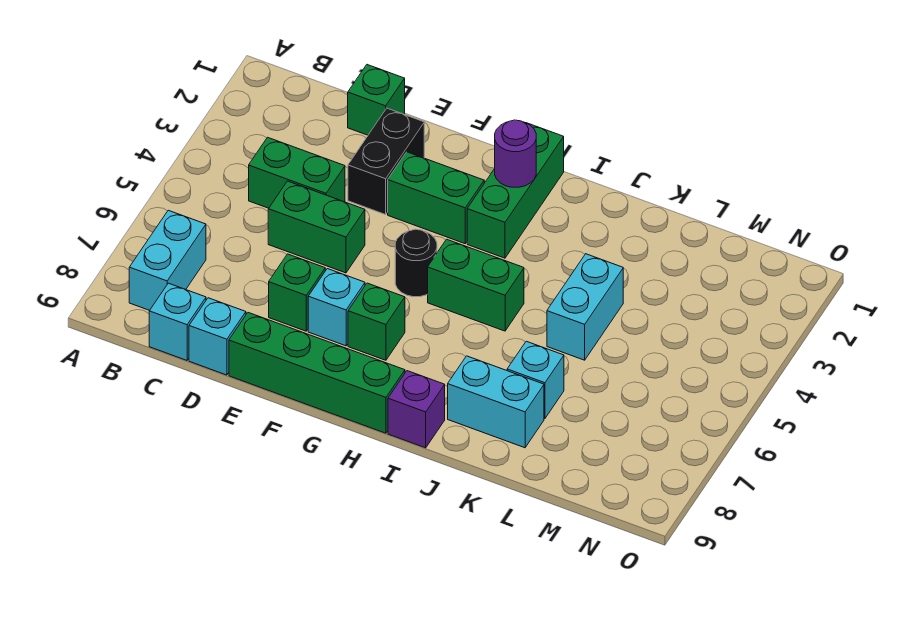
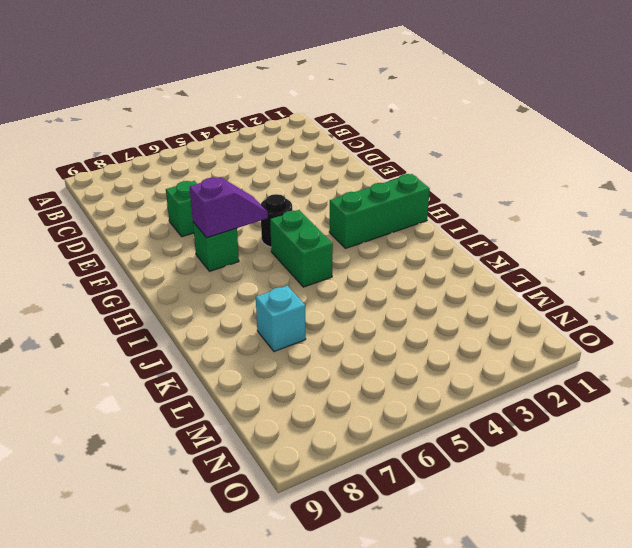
purple 1x2 slope [190,177,268,238] -> none
none -> cyan 1x2 brick [129,210,206,310]
none -> green 1x2 brick [249,137,345,208]
none -> cyan 1x1 brick [149,283,206,360]

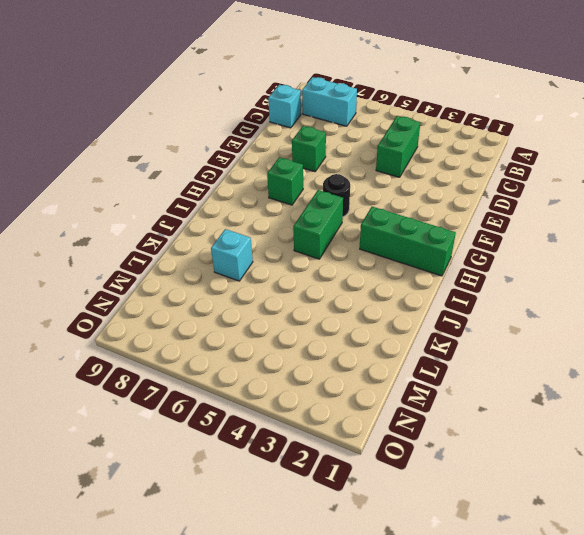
none -> green 1x1 brick [348,65,405,135]
none -> green 1x2 brick [268,181,365,273]
none -> cyan 1x1 brick [189,298,246,375]

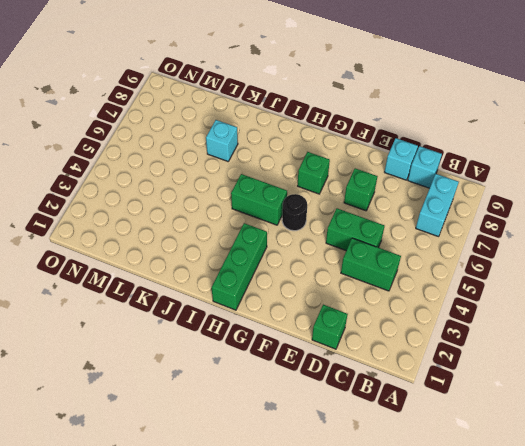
none -> black 1x2 brick [348,108,424,215]
none -> green 1x4 brick [229,313,405,433]
none -> green 1x2 brick [388,152,484,244]

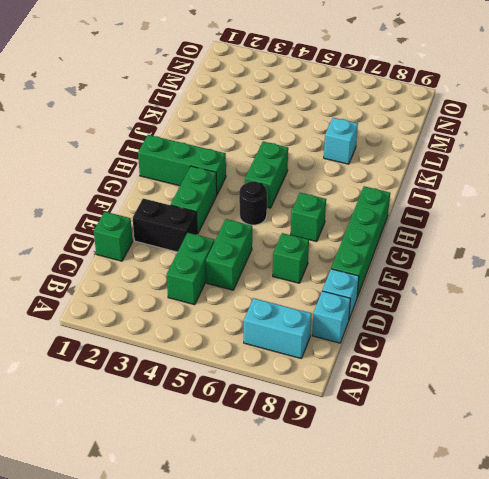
none -> cyan 1x1 brick [308,269,365,346]
none -> purple 1x1 brick [388,371,445,448]
none -> cyan 1x2 brick [448,356,544,448]

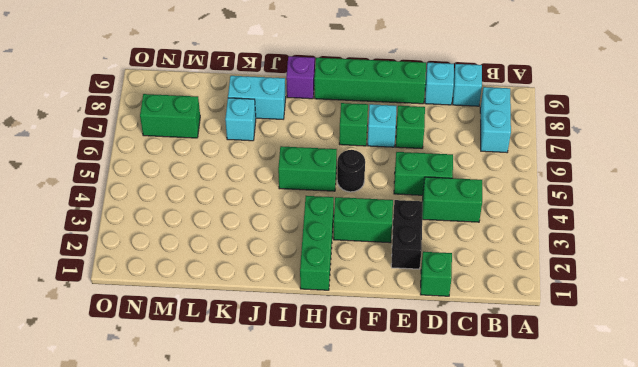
green 1x2 brick [140,94,200,138] -> none
none -> cyan 1x2 brick [547,254,623,360]
none -> purple 1x1 round brick [495,120,536,187]

